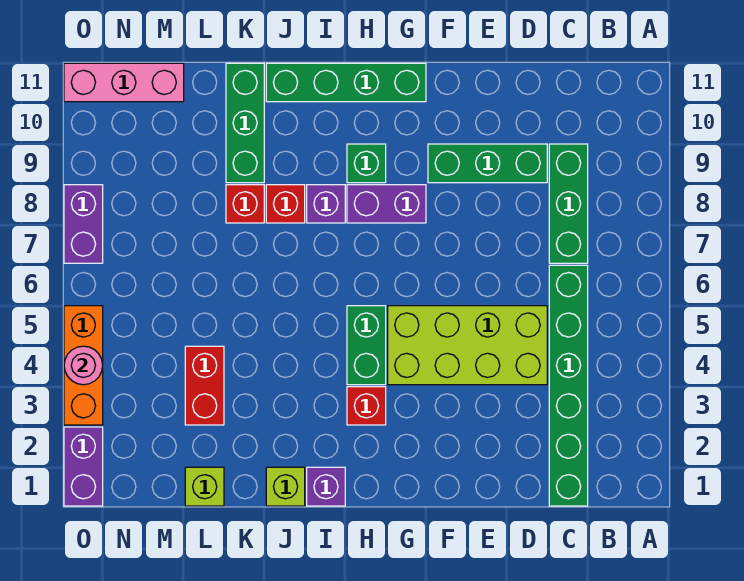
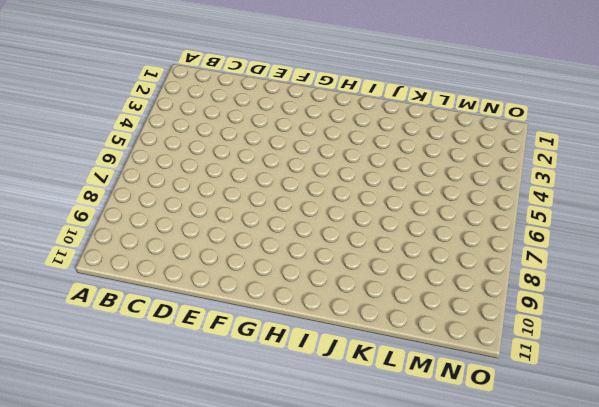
none -> green 1x6 brick [549,265,588,506]
none -> green 1x3 brick [549,144,588,263]
none -> lime 2x4 brick [388,306,547,385]

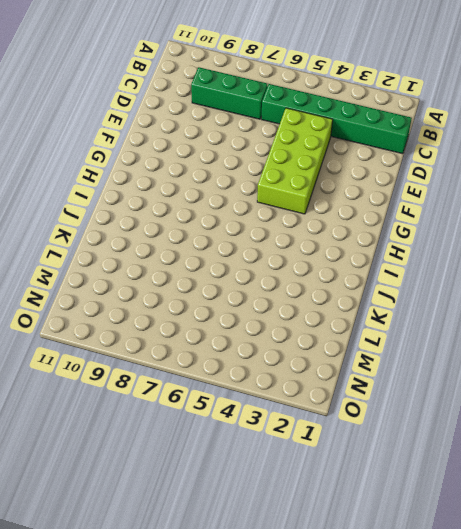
none -> green 1x3 brick [428,144,547,183]
none -> purple 1x2 brick [347,185,426,223]
none -> green 1x4 brick [266,63,426,102]

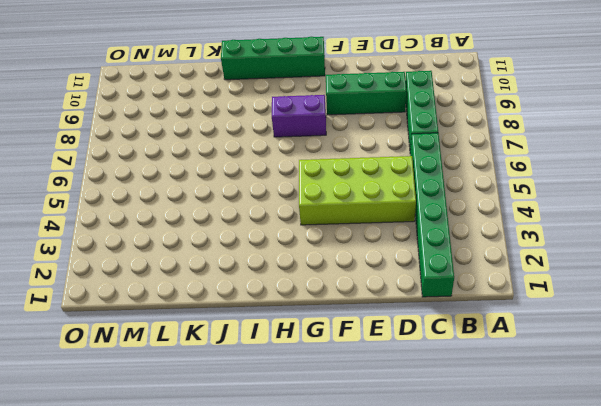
none -> red 1x1 brick [347,387,386,425]
none -> green 1x2 brick [347,306,386,385]
none -> green 1x1 brick [347,144,386,183]

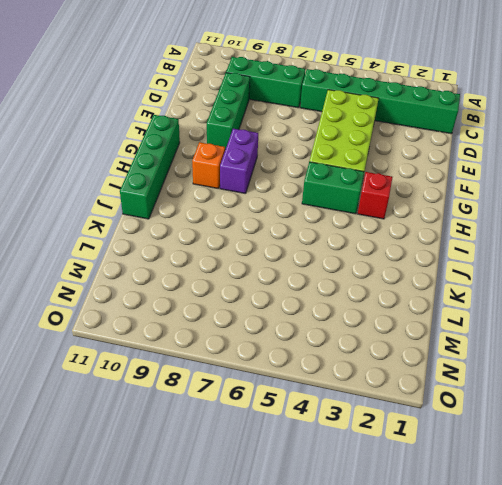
orange 1x1 brick [192,142,225,189] -> green 1x1 brick [347,144,386,183]
none -> purple 1x1 brick [307,467,345,506]
none -> purple 1x1 brick [307,185,345,223]
none -> lime 1x1 brick [266,467,305,506]

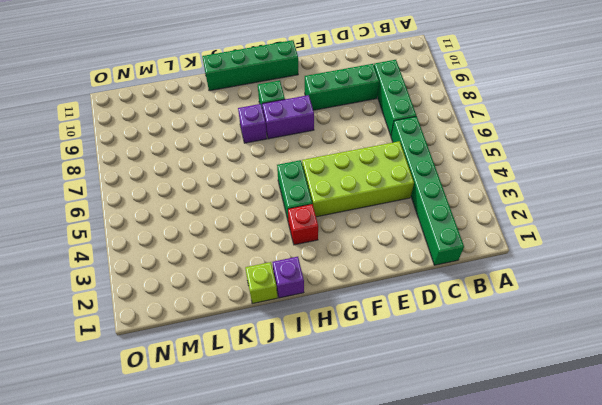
none -> red 1x1 brick [266,185,305,223]
none -> red 1x1 brick [226,185,264,223]
none -> green 1x3 brick [226,63,264,183]

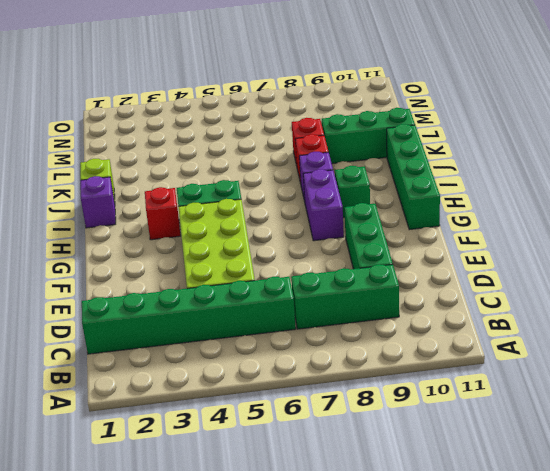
none -> lime 1x1 brick [185,467,224,506]
none -> red 1x2 brick [185,346,224,425]
none -> pink 1x3 brick [64,63,184,102]

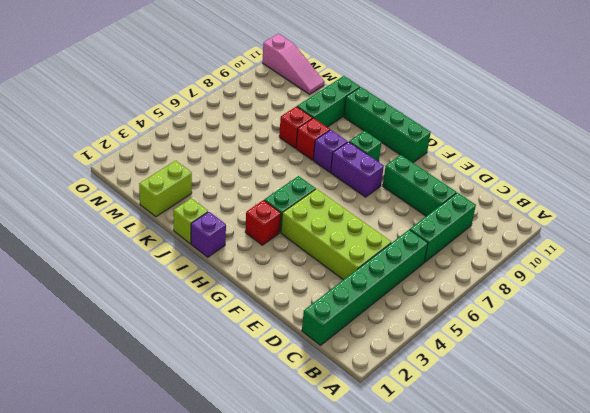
lime 1x2 brick [139,161,192,217] -> lime 1x1 brick [185,467,224,506]
pink 1x3 slope [262,34,324,94] -> pink 1x3 brick [64,63,184,102]
none -> red 1x2 brick [185,346,224,425]
none -> purple 1x2 brick [64,427,103,506]
none -> orange 1x3 brick [64,306,103,425]

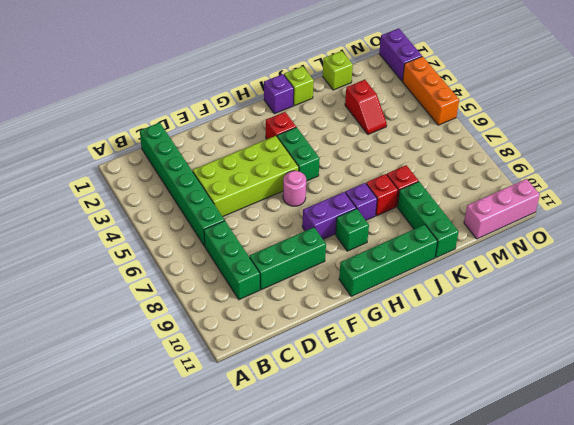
pink 1x1 round brick [283,171,306,206] -> pink 1x1 round brick moved to [64,346,103,385]
red 1x2 slope [345,80,387,135] -> red 1x2 brick [185,346,224,425]
none -> purple 1x2 brick [64,185,103,263]

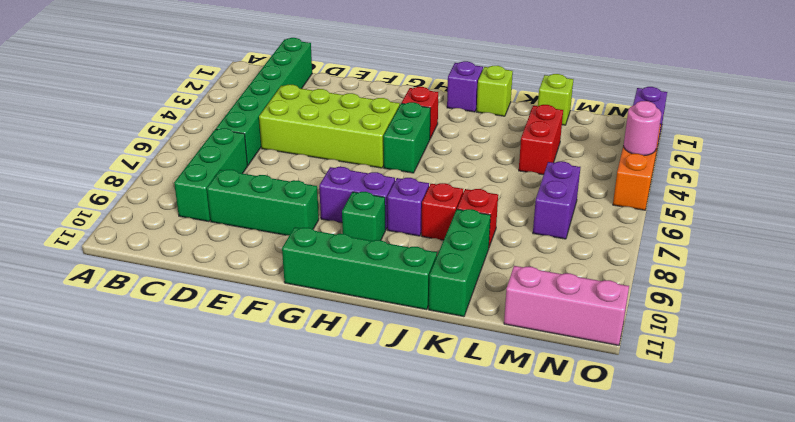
purple 1x2 brick [533,161,580,239] -> purple 1x2 brick moved to [64,185,103,263]

